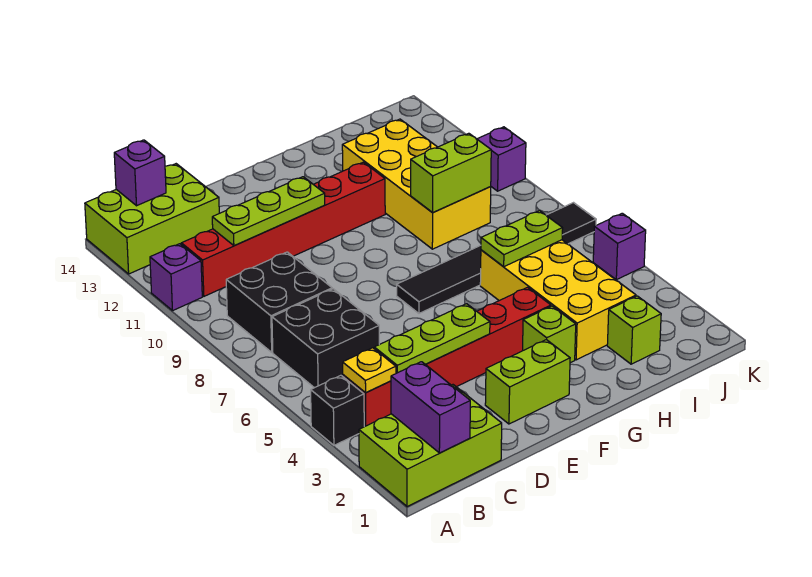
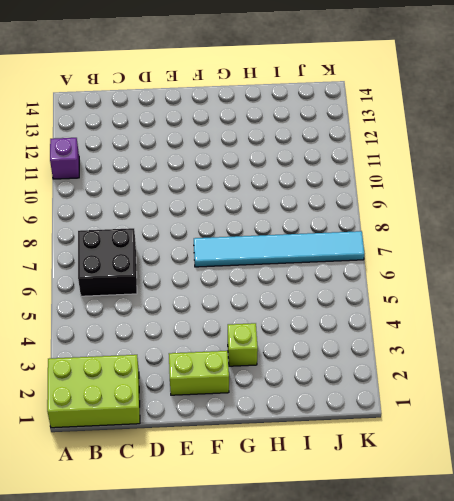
cyan 1x6 tile [194,231,364,267] -> black 1x6 tile [397,203,596,313]
none -> black 1x1 brick [311,375,364,445]
none -> lime 2x3 brick [85,164,219,274]
none -> red 1x6 brick [343,287,551,427]

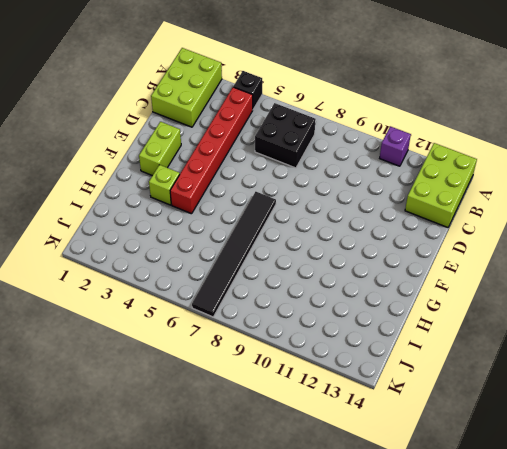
none -> black 2x2 brick [226,252,332,352]
none -> red 1x6 brick [181,162,385,296]
none -> yellow 2x4 brick [480,240,636,360]

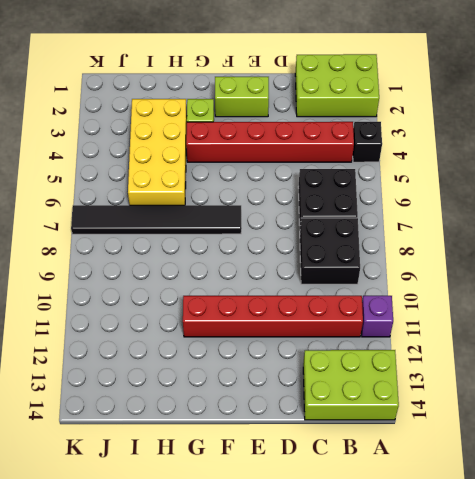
none -> yellow 2x4 brick [342,119,491,249]
none -> lime 1x1 brick [607,296,661,364]
none -> purple 1x1 brick [593,213,646,280]

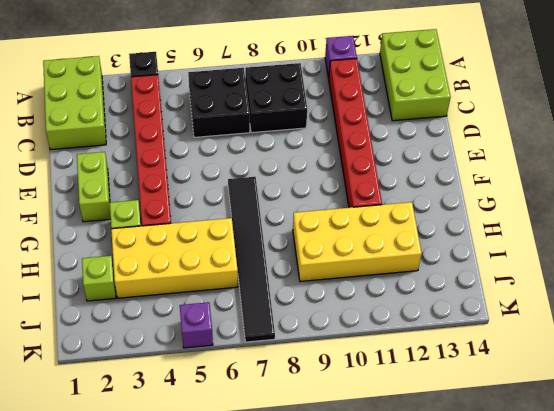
none -> purple 1x1 brick [477,127,526,191]
none -> purple 1x2 brick [391,362,470,453]
none -> yellow 1x1 plate [343,348,396,393]

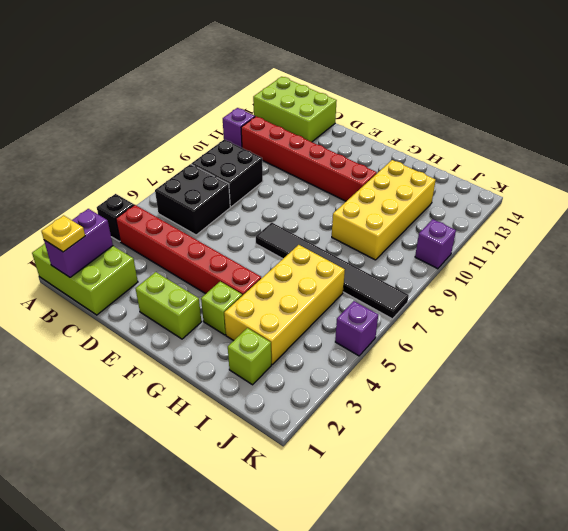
yellow 1x1 plate [41,215,85,252] -> yellow 1x1 plate moved to [343,348,396,393]
none -> purple 1x1 brick [114,140,166,206]
none -> lime 1x3 plate [374,304,490,373]
none -> lime 1x3 plate [212,177,325,246]

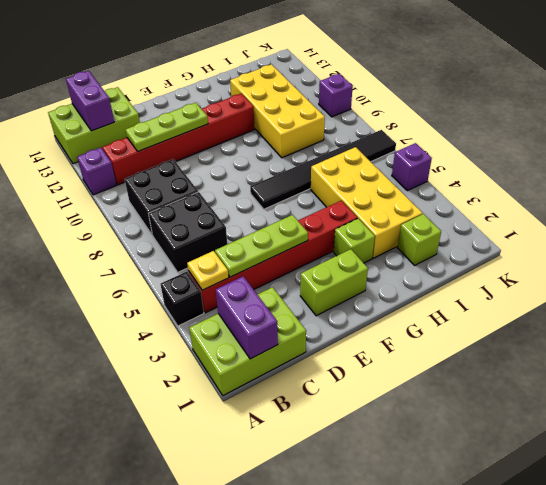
purple 1x2 brick [66,71,114,131] -> purple 1x1 brick [114,140,166,206]
none -> lime 1x2 plate [481,211,563,267]
none -> lime 1x2 brick [411,133,491,213]

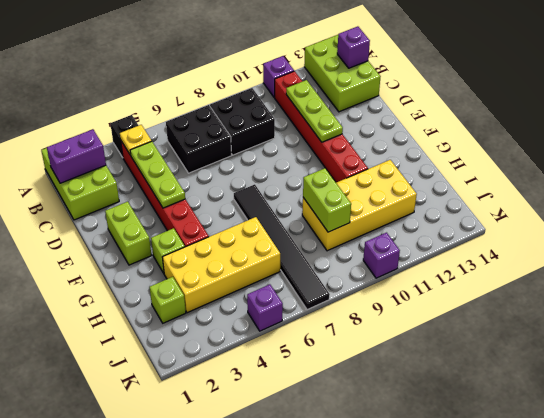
none -> lime 1x2 plate [481,211,563,267]

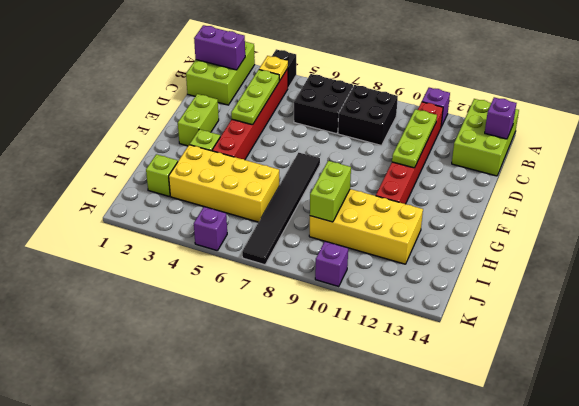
none -> lime 1x2 plate [481,211,563,267]

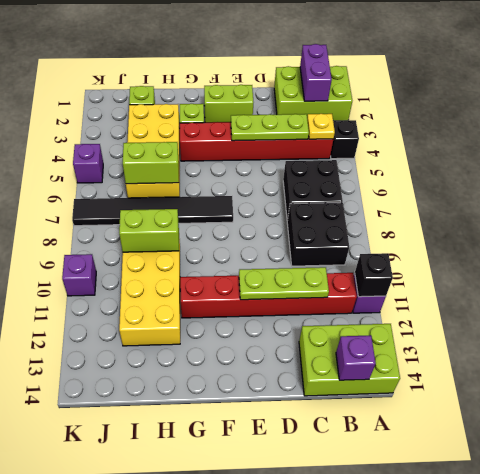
black 1x1 brick [355,253,393,297] -> none
lime 1x2 brick [123,142,179,184] -> lime 1x2 plate [481,211,563,267]

